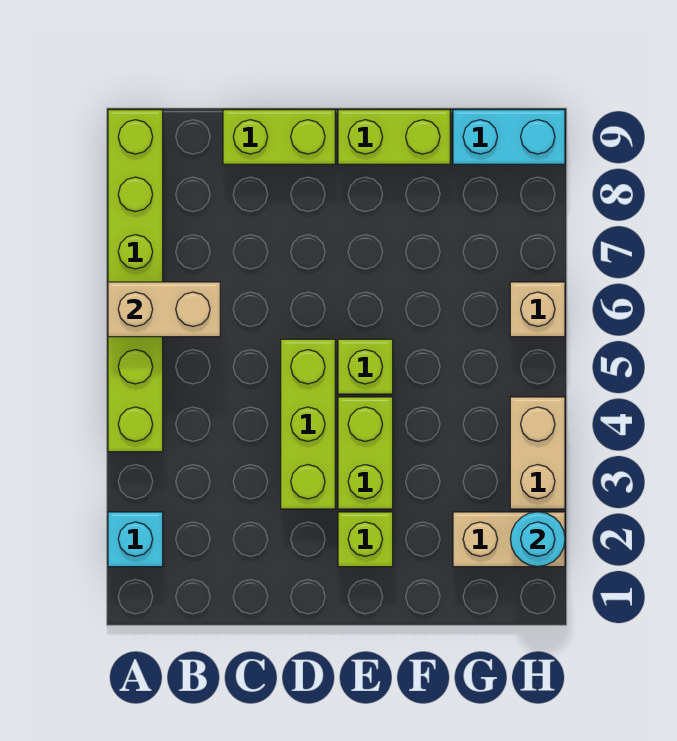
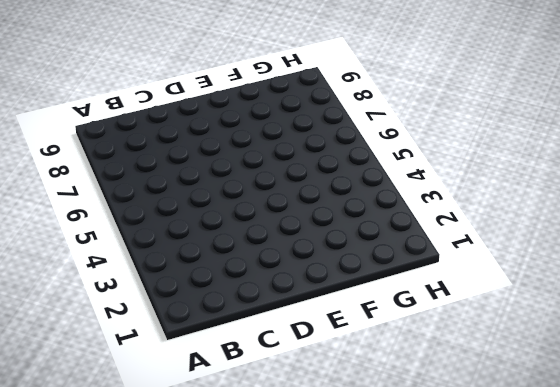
none -> cyan 1x1 brick [108,512,163,567]
none -> lime 1x6 brick [108,110,163,452]
none -> lime 1x2 brick [223,110,335,164]

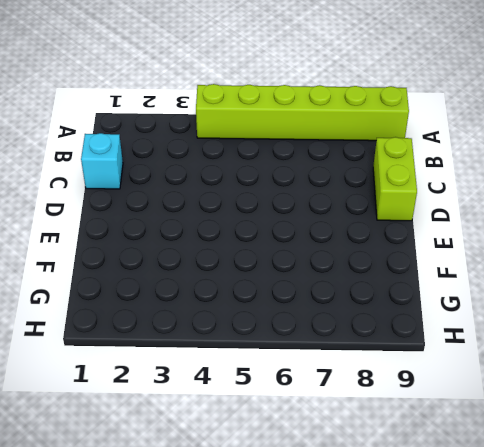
cyan 1x1 brick [81,133,123,189] -> cyan 1x1 brick moved to [108,512,163,567]
none -> lime 1x3 brick [281,339,335,509]
none -> lime 1x1 brick [338,512,393,567]
none -> lime 1x2 brick [338,397,393,509]

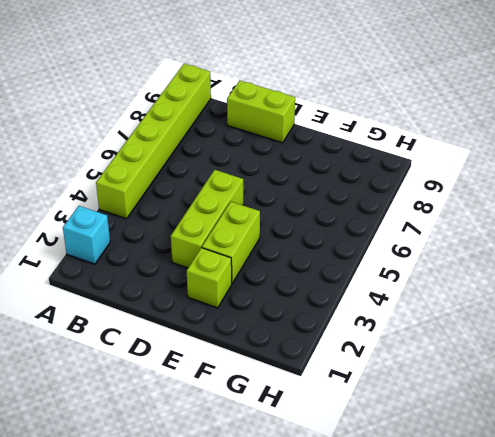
none -> lime 1x1 brick [338,339,393,394]
none -> lime 1x2 brick [338,110,450,164]
none -> tan 1x2 brick [453,512,565,567]

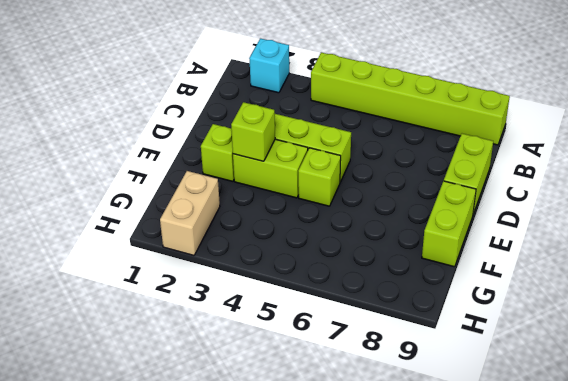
lime 1x1 brick [231,102,275,161] -> none
none -> cyan 1x2 brick [453,110,565,164]
none -> tan 1x2 brick [510,397,565,509]
none -> tan 1x1 brick [510,282,565,337]

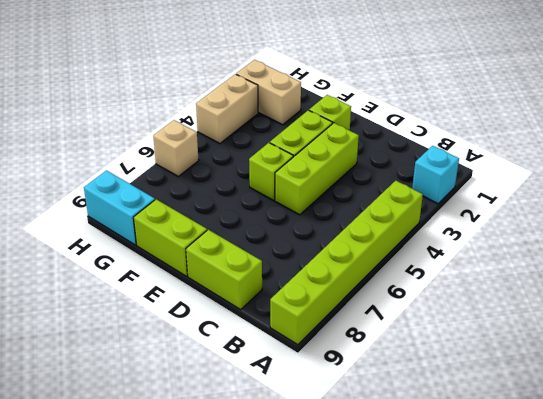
none -> tan 1x2 brick [108,282,220,337]
none -> cyan 1x1 round brick [510,512,565,567]

